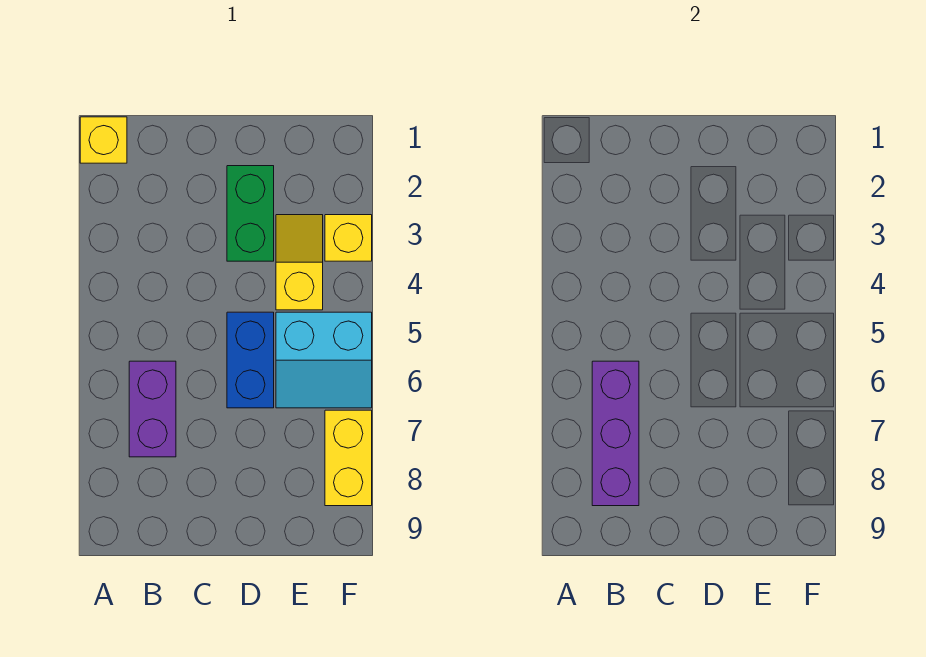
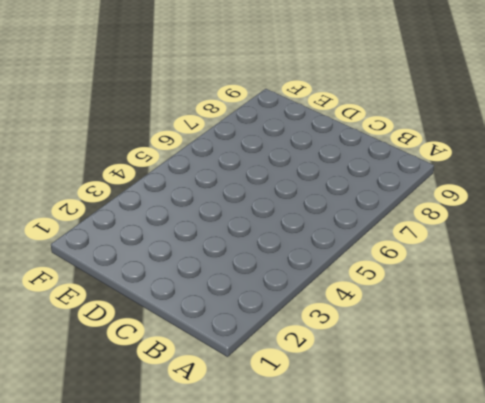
none -> yellow 1x1 brick [80,117,127,163]
none -> purple 1x2 brick [129,361,176,457]

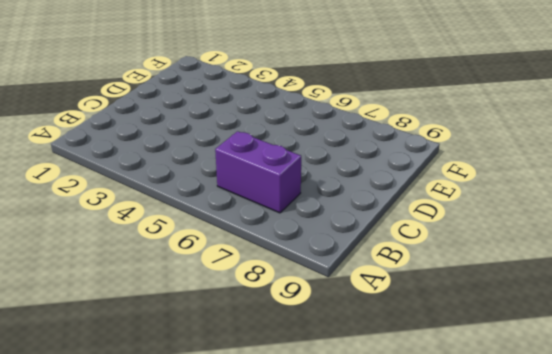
none -> yellow 1x1 brick [80,117,127,163]
none -> green 1x2 brick [227,166,274,261]

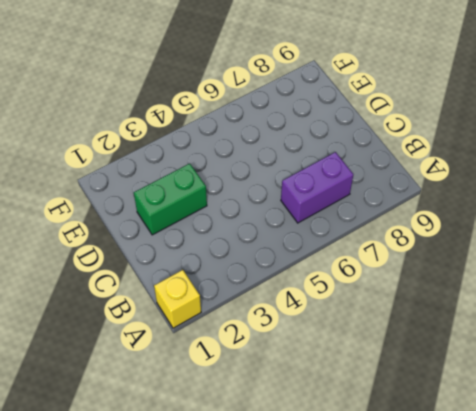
none -> blue 1x2 brick [227,312,274,408]
none -> yellow 1x2 slope [276,215,323,310]

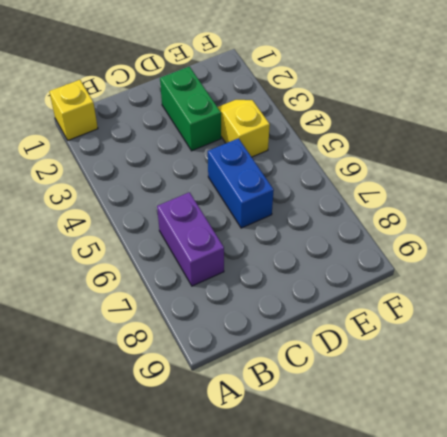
none -> cyan 2x2 slope [276,312,372,408]
none -> yellow 1x1 brick [325,215,372,261]

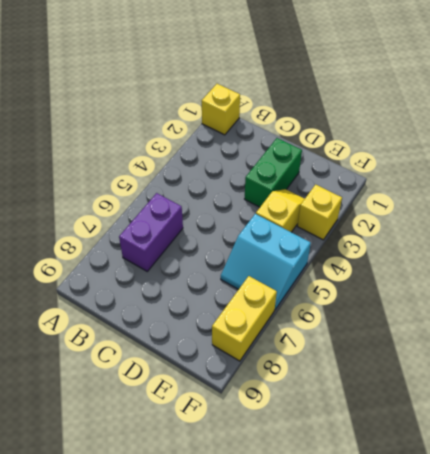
none -> blue 1x2 brick [227,312,274,408]
none -> purple 1x3 brick [592,361,639,506]

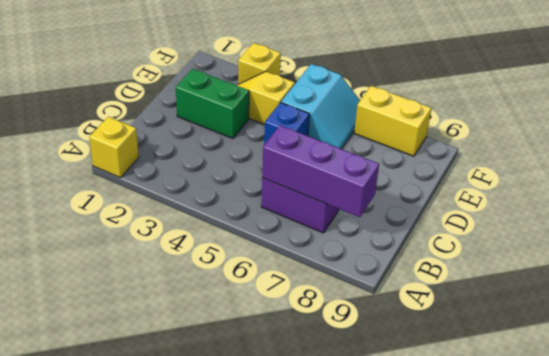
blue 1x1 brick [264,102,309,145] -> blue 1x2 brick [227,312,274,408]

